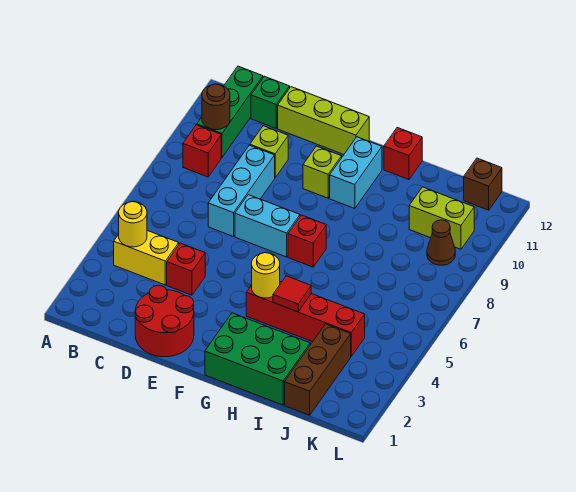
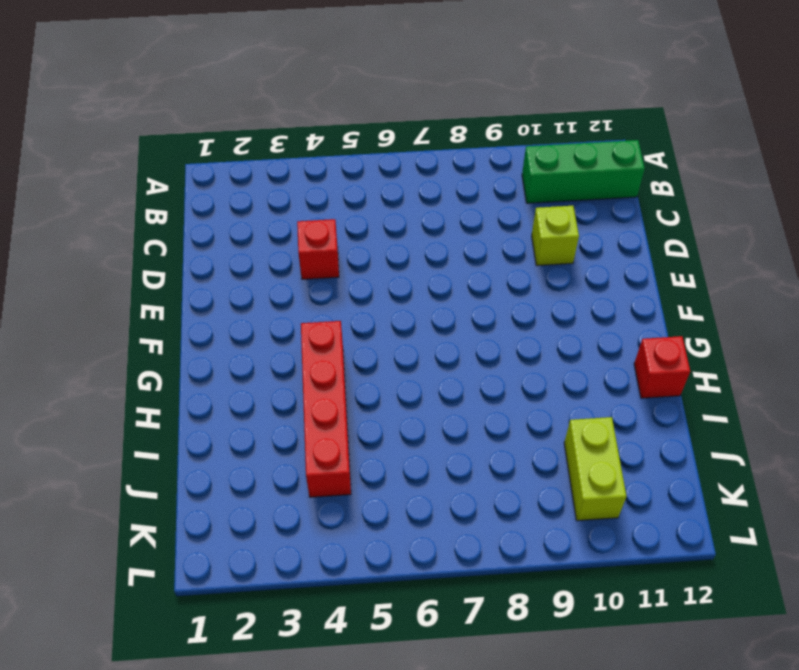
none -> yellow 1x2 brick [114,231,179,285]
none -> red 1x1 brick [183,125,221,177]
none -> green 1x1 brick [251,76,290,128]

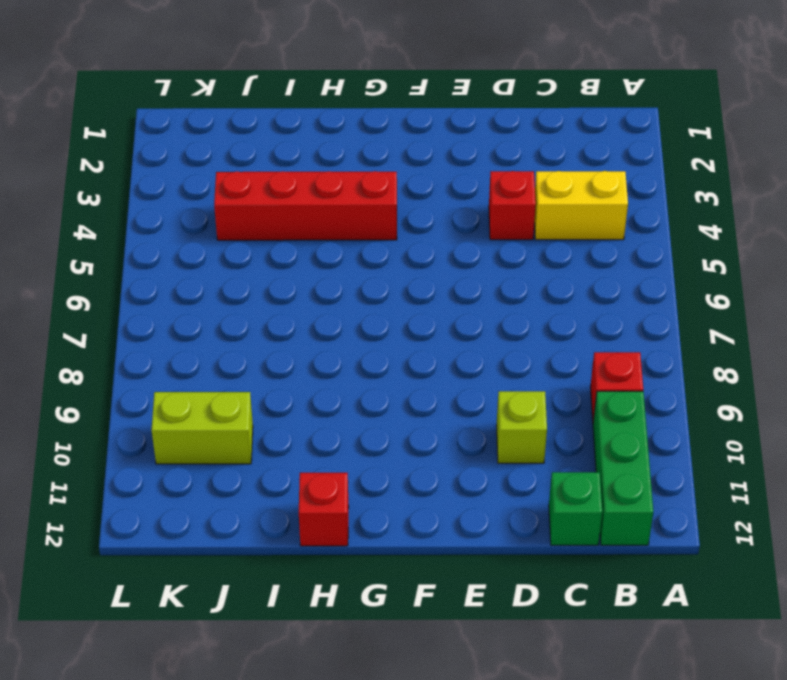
none -> red 2x2 round brick [135,286,194,357]
none -> cyan 1x3 brick [208,145,275,237]
none -> lime 1x3 brick [278,87,369,155]

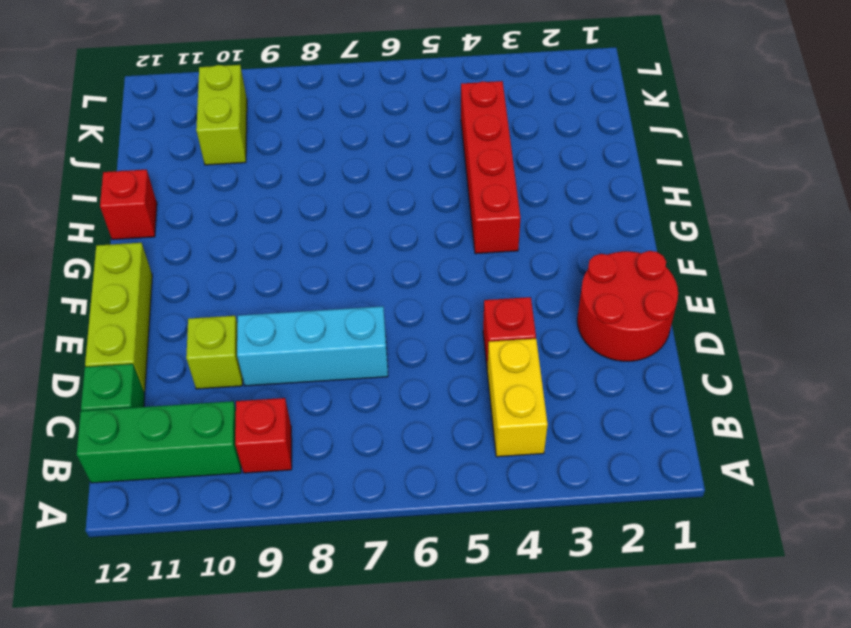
none -> cyan 1x2 brick [235,195,300,257]
none -> lime 1x1 brick [303,146,342,198]
none -> green 2x3 brick [205,313,310,405]

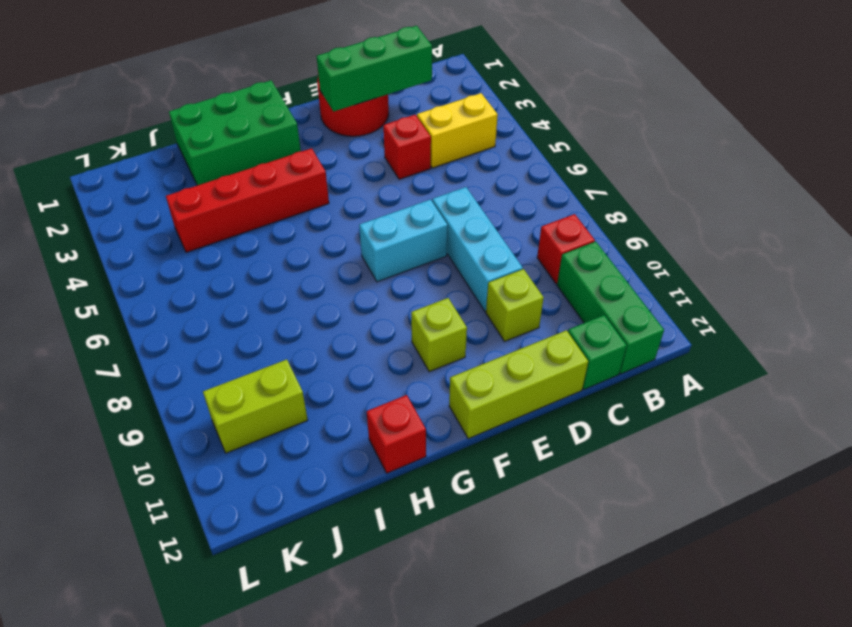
green 1x3 brick [316,26,432,112] -> none
none -> red 1x1 brick [288,215,326,267]
none -> cyan 1x2 brick [330,137,382,209]
none -> brown 1x3 brick [285,324,351,415]

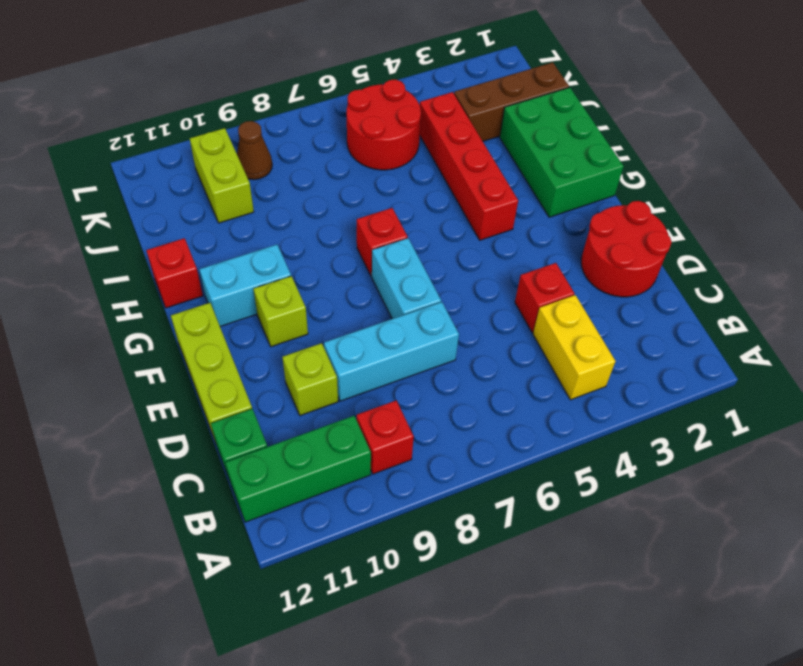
red 2x2 round brick [347,80,421,170] -> none
none -> brown 1x1 brick [464,158,502,210]
none -> yellow 1x1 round brick [119,202,147,247]
none -> brown 1x1 round brick [202,84,230,130]

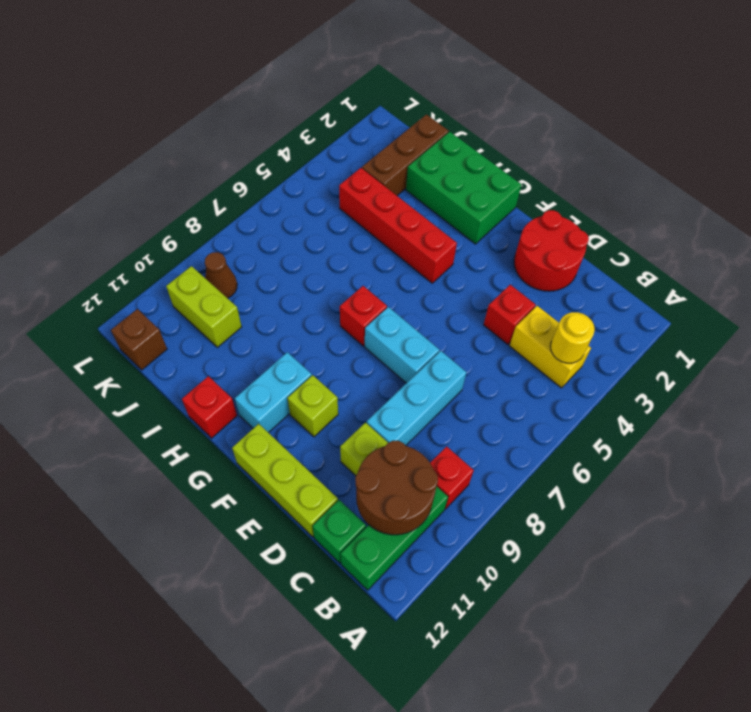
brown 2x2 round brick [355,441,438,535] -> brown 1x1 round brick [202,84,230,130]
none -> yellow 1x1 round brick [252,253,280,298]
none -> red 1x1 tile [273,276,311,312]

